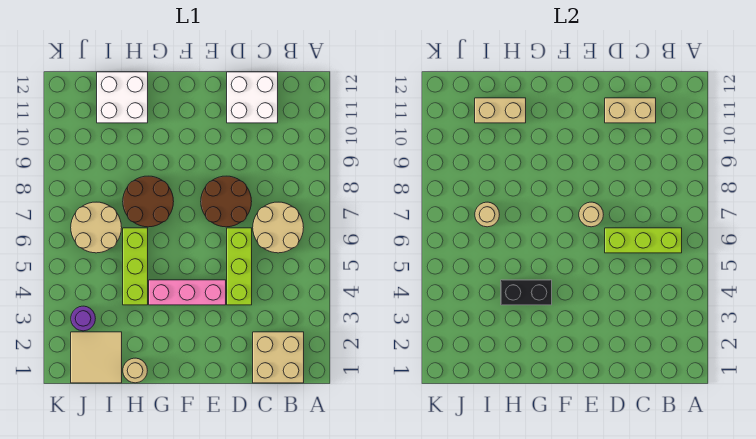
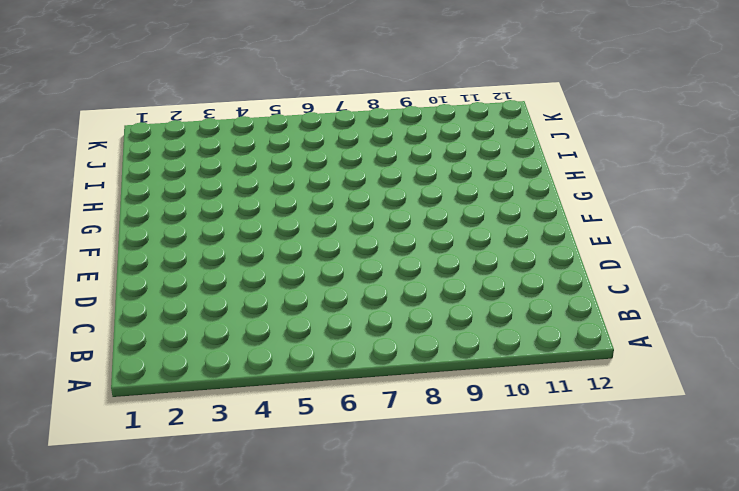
none -> tan 2x2 brick [253,332,304,383]
none -> tan 2x2 round brick [253,202,304,253]
none -> white 2x2 brick [227,72,278,123]

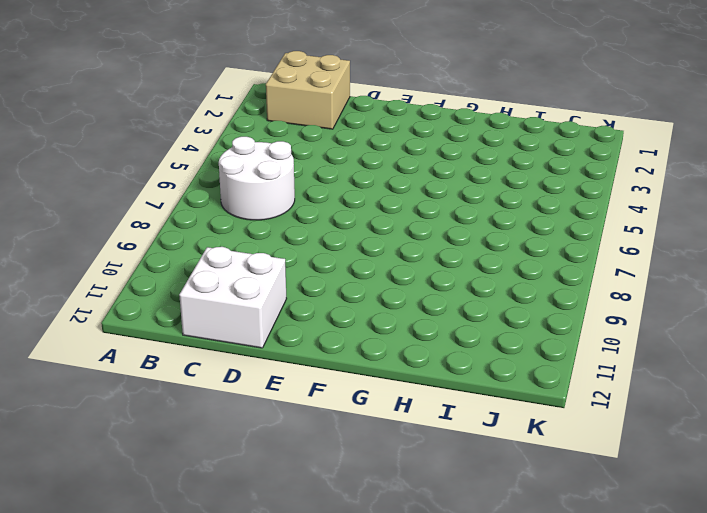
white 2x2 round brick [219,137,295,220] -> tan 2x2 round brick [253,202,304,253]
none -> lime 1x3 brick [227,228,252,305]
none -> brown 2x2 round brick [201,176,252,227]
none -> pink 1x3 brick [149,280,226,305]

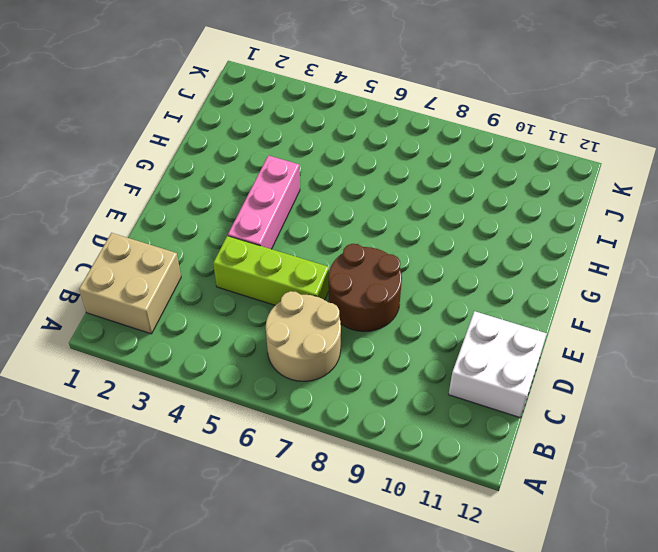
none -> brown 2x2 round brick [123,176,174,227]
none -> tan 1x1 round brick [123,358,147,383]
none -> lime 1x3 brick [123,228,148,305]

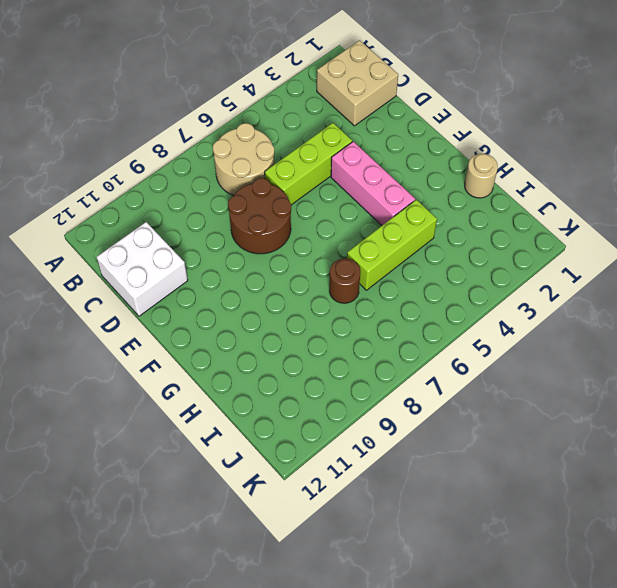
brown 1x1 round brick [329,258,360,303] -> brown 2x2 round brick [123,176,174,227]
none -> white 2x2 brick [97,72,148,123]
none -> tan 2x2 tile [71,332,122,383]
none -> tan 2x2 round brick [71,202,122,253]

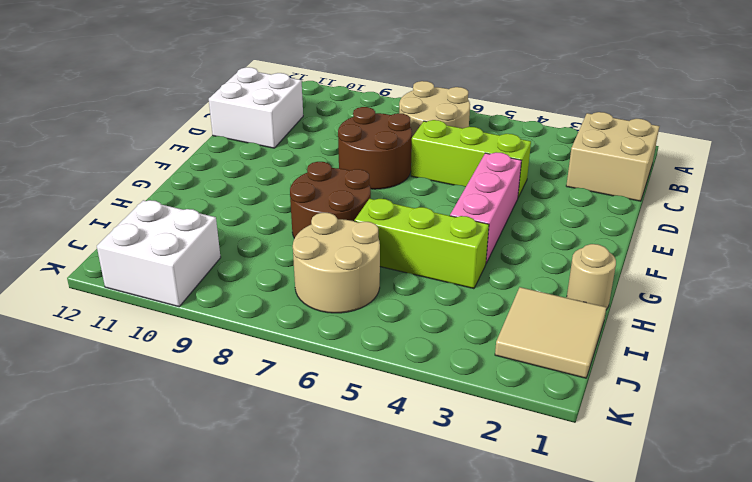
white 2x2 brick [97,200,221,307] -> white 2x2 brick moved to [97,72,148,123]
none -> purple 1x1 round brick [71,306,95,331]
none -> lime 1x3 brick [605,228,682,253]
none -> tan 1x2 brick [605,98,656,123]

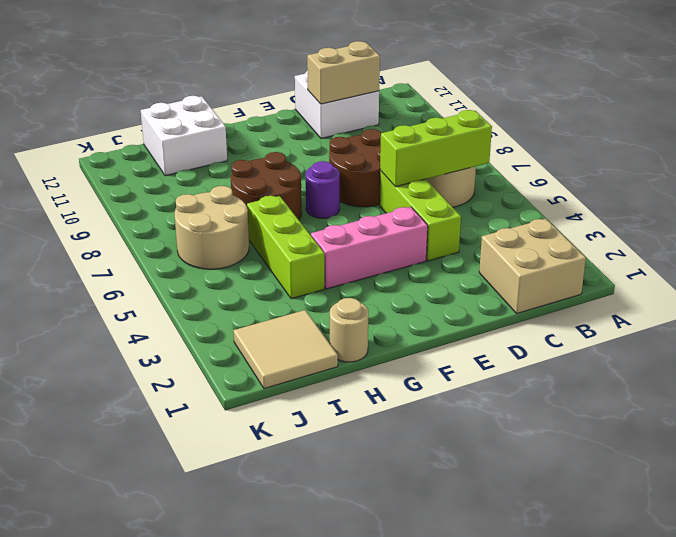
purple 1x1 round brick [306,161,340,218] -> purple 1x1 round brick moved to [71,306,95,331]
none -> tan 1x1 round brick [579,202,603,227]
none -> black 1x2 brick [501,280,552,305]
none -> tan 1x2 brick [475,98,526,123]

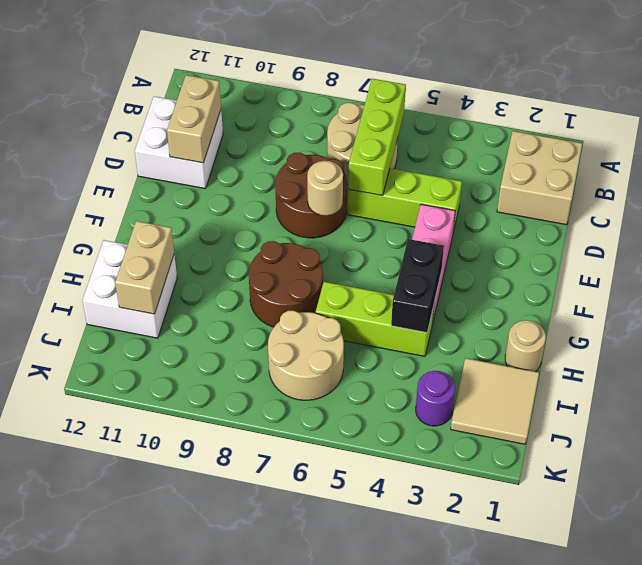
none -> tan 1x1 round brick [475,202,499,227]

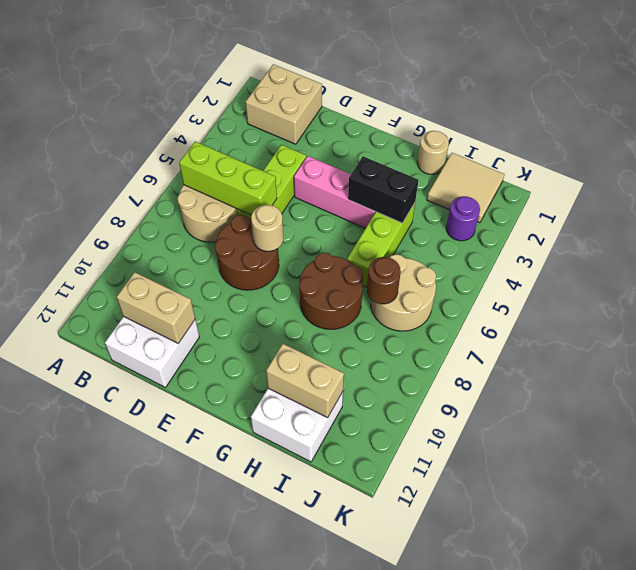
brown 1x1 round brick [367,257,401,304] -> tan 1x1 round brick [475,202,499,227]

